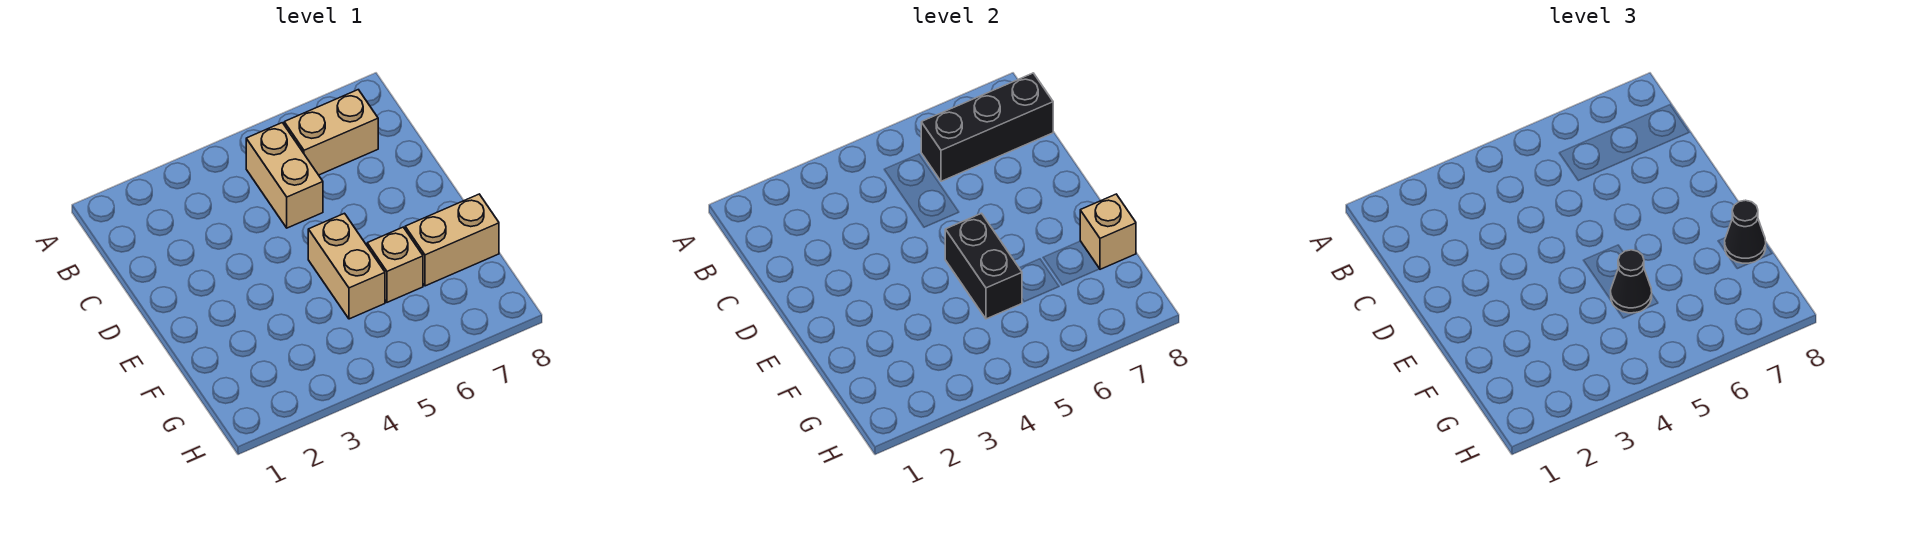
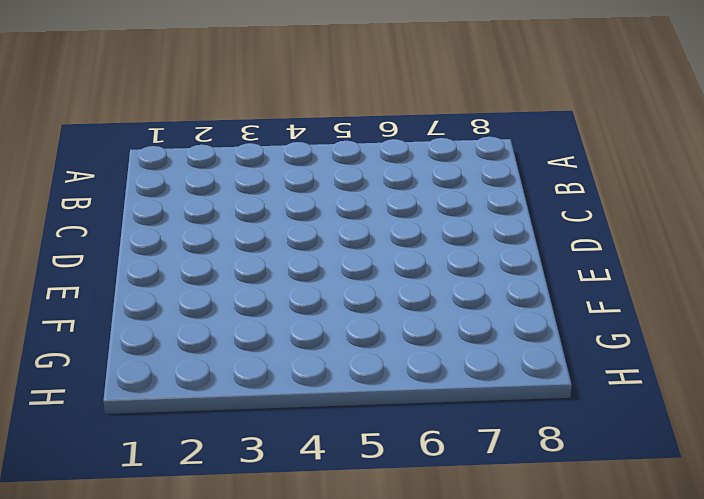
none -> tan 1x2 brick [246,123,323,228]
none -> tan 1x2 brick [284,90,378,175]

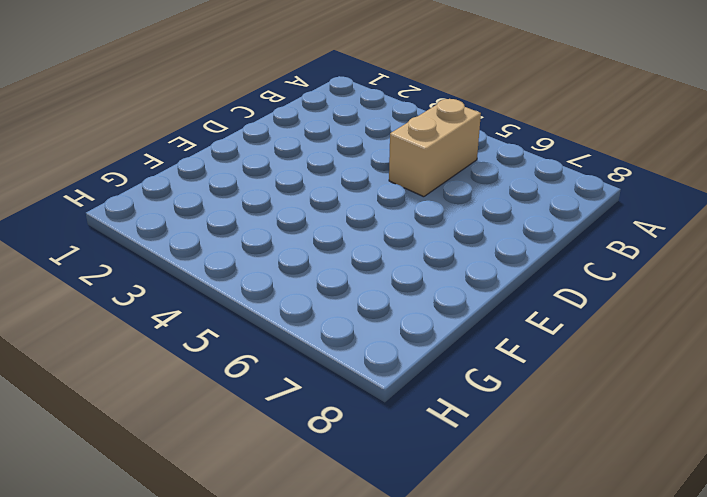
none -> tan 1x2 brick [284,90,378,175]
none -> tan 1x2 brick [308,213,385,319]

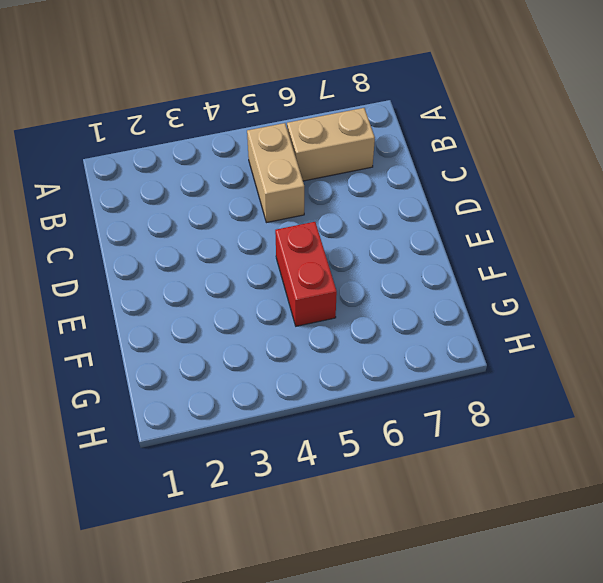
red 1x2 brick [275,222,337,326] -> tan 1x2 brick [308,213,385,319]
none -> tan 1x1 brick [367,227,423,302]
none -> tan 1x2 brick [405,194,499,286]

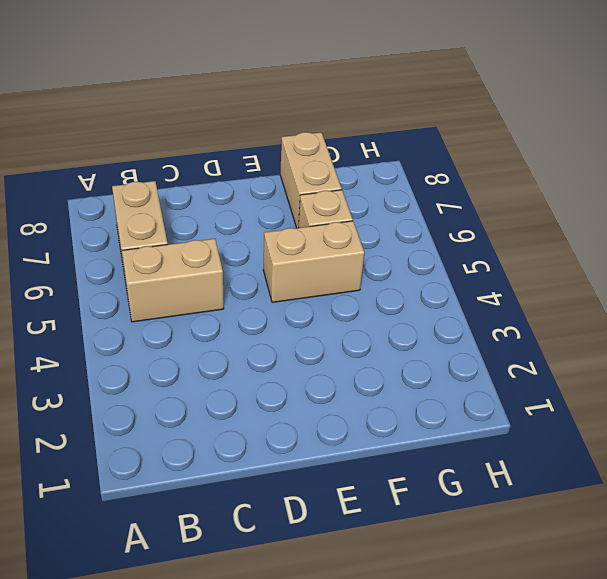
none -> black 1x3 brick [921,73,1053,181]
none -> black 1x2 brick [945,213,1022,319]

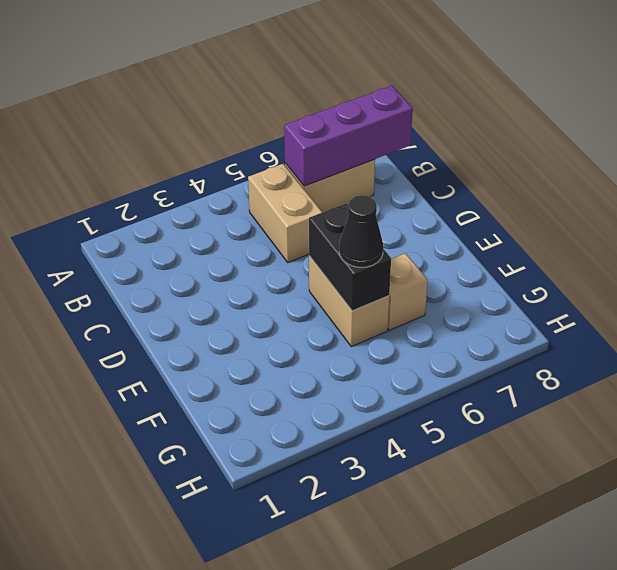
purple 1x3 brick [284,86,413,186] -> black 1x3 brick [921,73,1053,181]
none -> tan 1x2 brick [405,194,499,286]
none -> tan 1x1 brick [1080,194,1136,269]

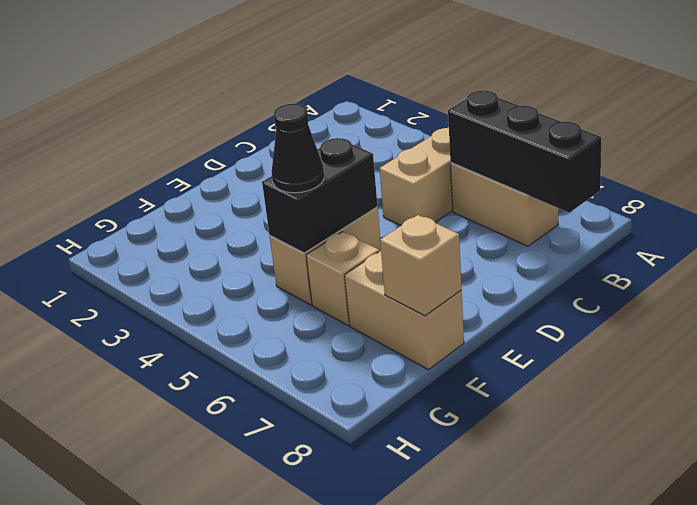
none -> black 1x1 cone [1725,200,1766,263]

